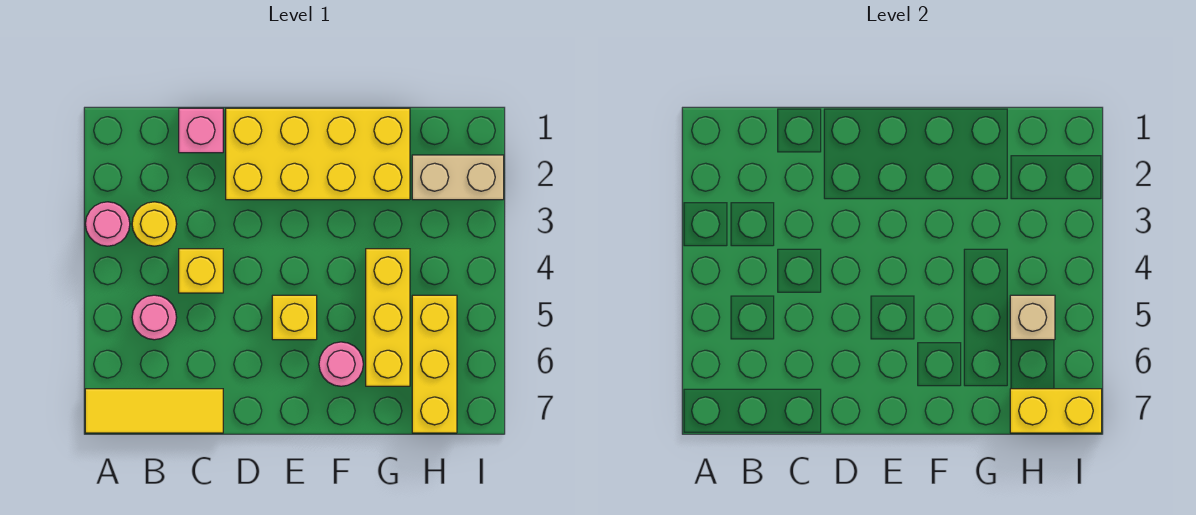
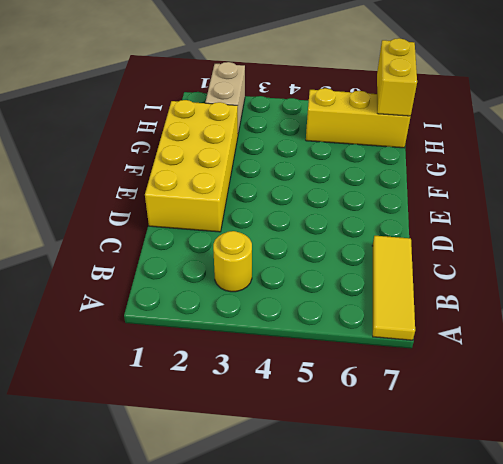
none -> pink 1x1 round brick [85,202,130,246]
none -> pink 1x1 round brick [132,295,177,340]
none -> pink 1x1 brick [179,108,223,153]

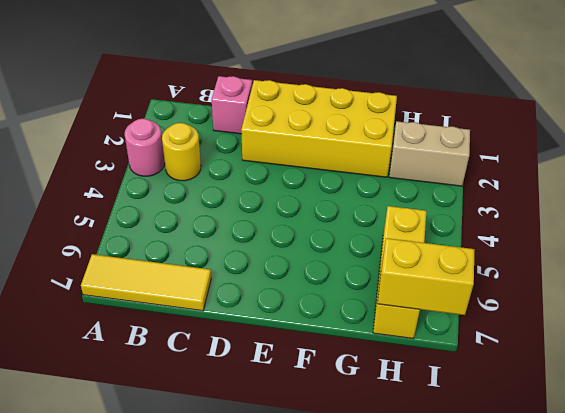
none -> pink 1x1 round brick [132,295,177,340]
none -> yellow 1x1 brick [179,249,223,293]
none -> yellow 1x1 brick [272,295,317,340]

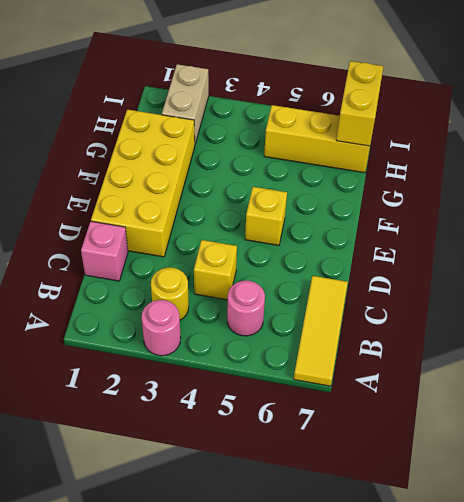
none -> pink 1x1 round brick [319,342,363,386]
none -> yellow 1x3 brick [366,249,410,386]
none -> tan 1x1 brick [1010,295,1055,340]

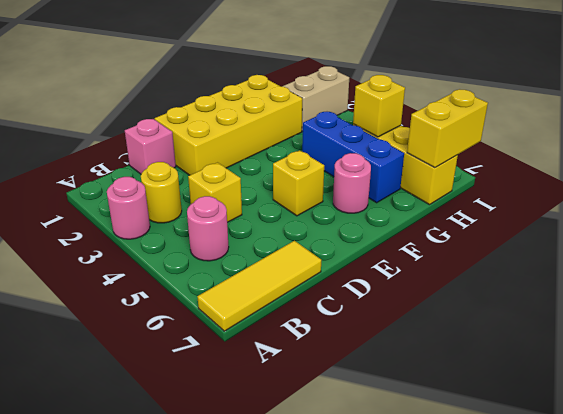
blue 1x3 brick [302,112,404,203] -> yellow 1x3 brick [366,249,410,386]
yellow 1x1 brick [353,75,405,137] -> tan 1x1 brick [1010,295,1055,340]

